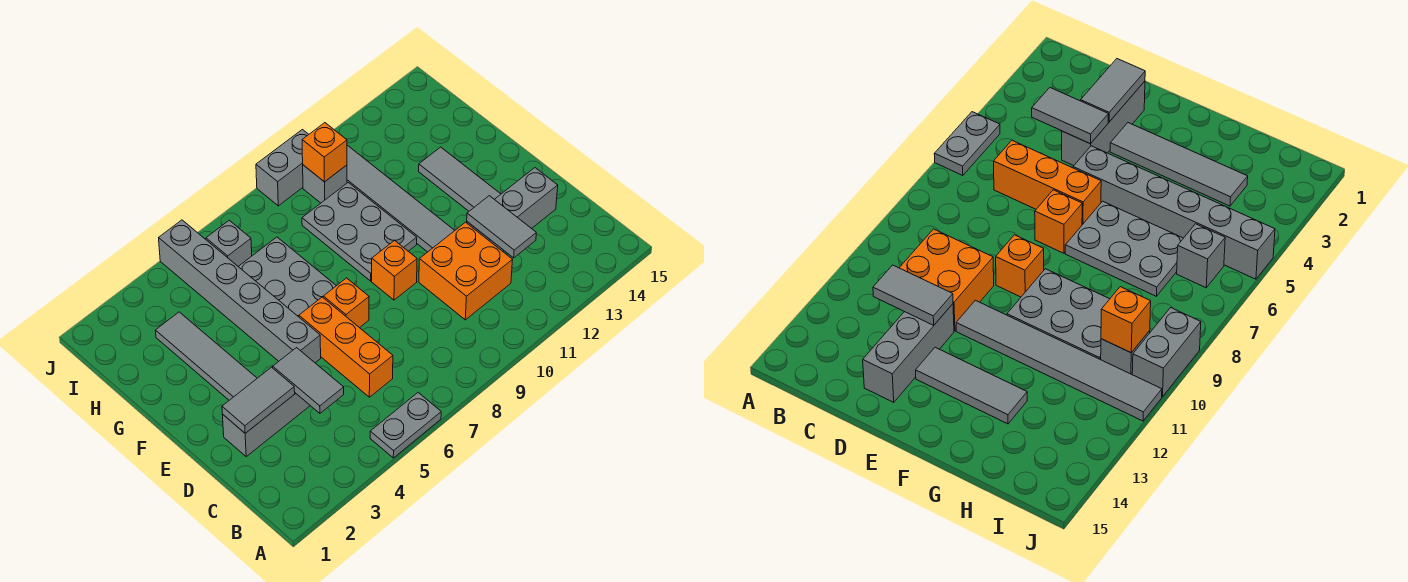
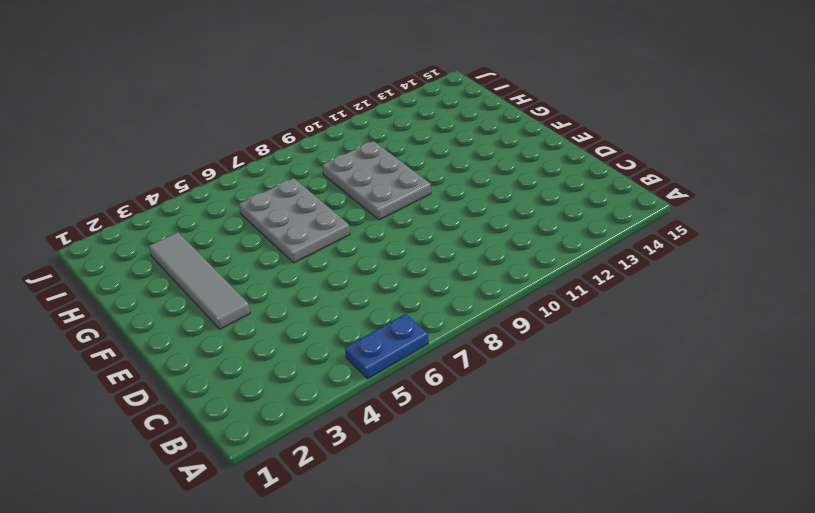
blue 1x2 plate [345,314,428,379] -> grey 1x2 plate [370,393,441,458]
none -> orange 1x3 brick [299,297,393,397]
none -> orange 2x2 brick [419,222,512,320]
none -> grey 1x3 brick [222,393,310,456]

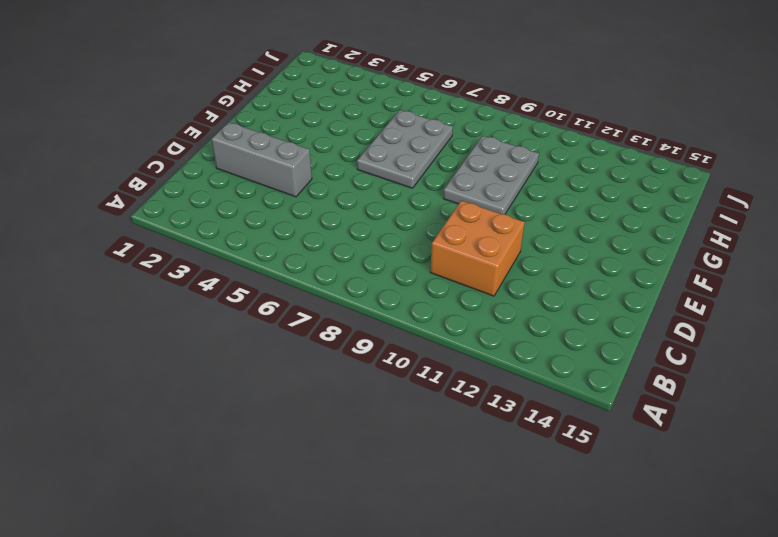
none -> grey 1x2 plate [370,393,441,458]
none -> orange 1x3 brick [299,297,393,397]
none -> grey 1x3 brick [467,168,558,251]

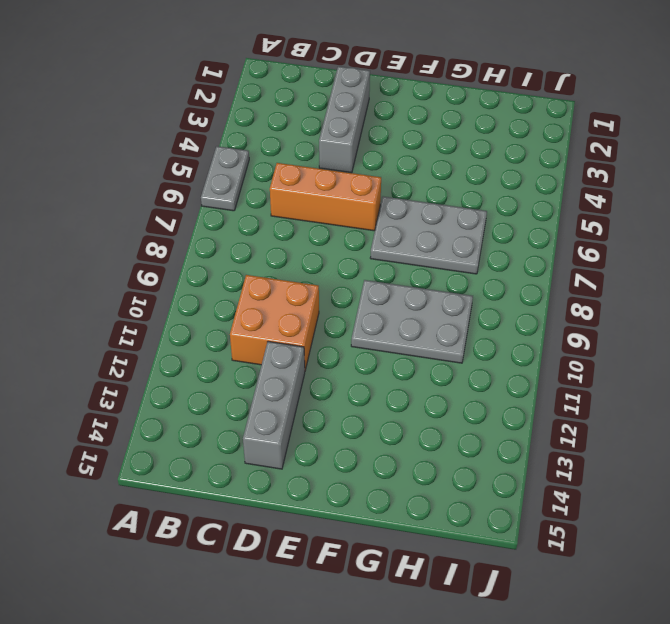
none -> grey 1x4 tile [155,312,257,400]
none -> grey 1x6 brick [159,220,321,363]
none -> orange 1x1 brick [323,278,369,328]

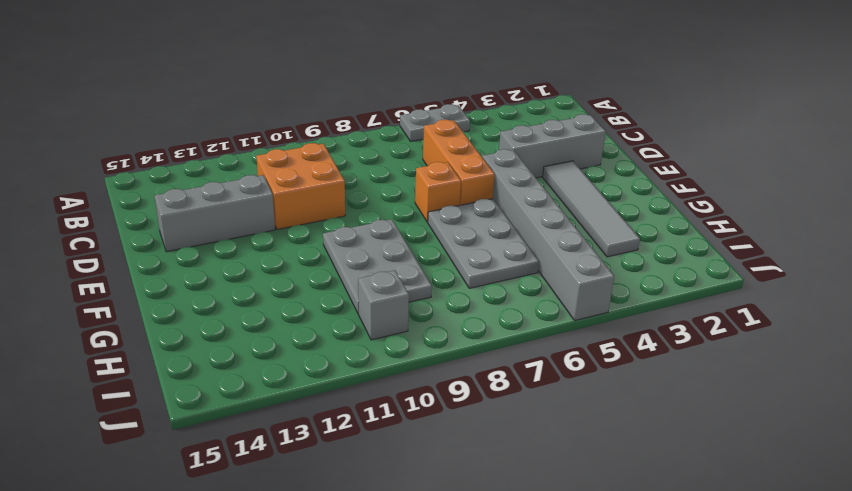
none -> orange 1x1 brick [372,240,417,300]
none -> grey 1x6 tile [347,145,455,252]
none -> grey 1x3 tile [419,147,501,211]

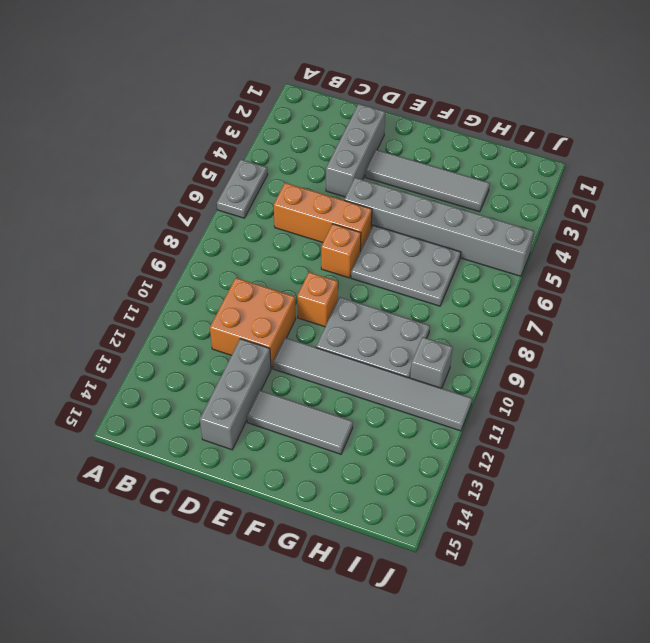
none -> grey 1x1 brick [206,220,252,266]
none -> grey 1x2 brick [256,130,309,206]
none -> grey 1x2 tile [273,348,344,413]

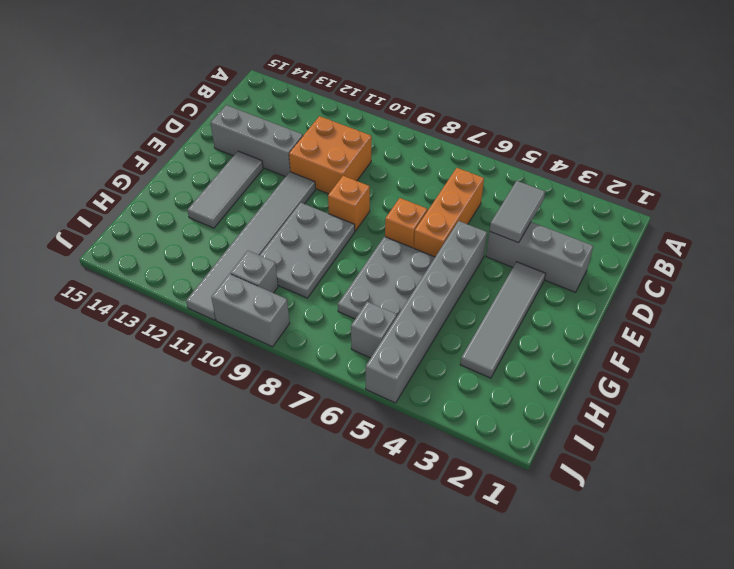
none -> grey 1x2 plate [370,393,441,458]
none -> grey 1x2 tile [467,196,536,258]
none -> grey 1x2 tile [222,367,295,433]

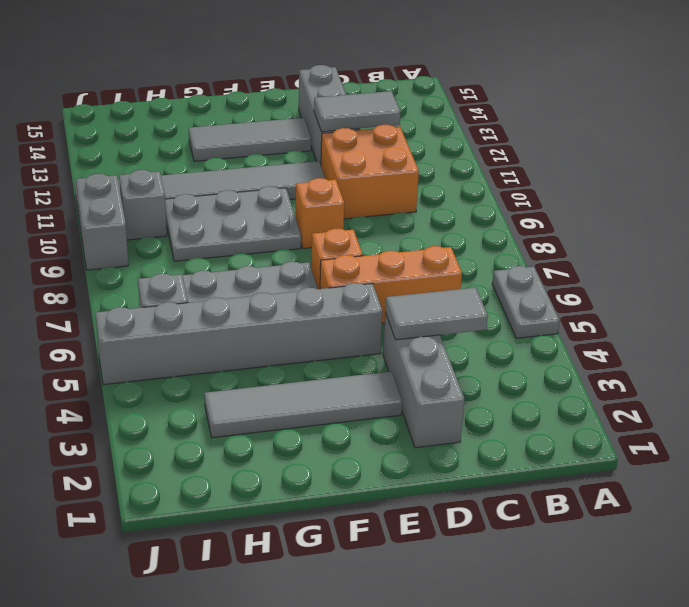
none -> grey 1x2 tile [222,367,295,433]
none -> orange 1x1 brick [302,123,347,182]

